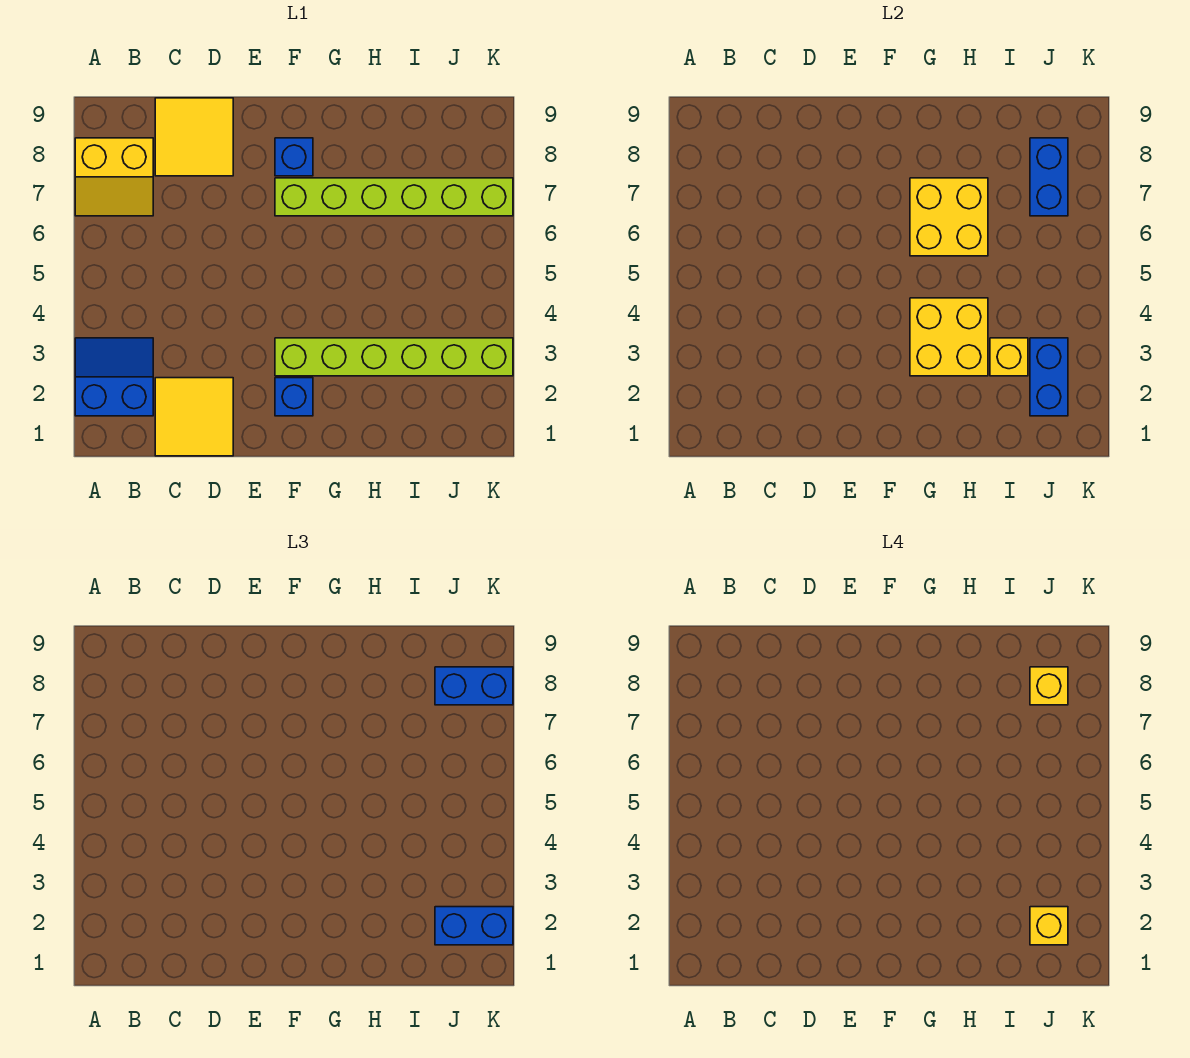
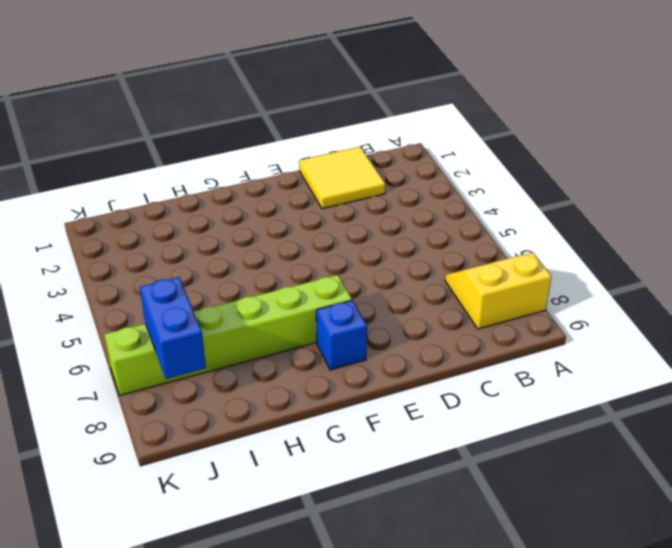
none -> blue 2x2 slope [75,338,153,416]
none -> yellow 2x2 tile [155,98,233,176]
none -> blue 1x1 brick [275,378,313,416]

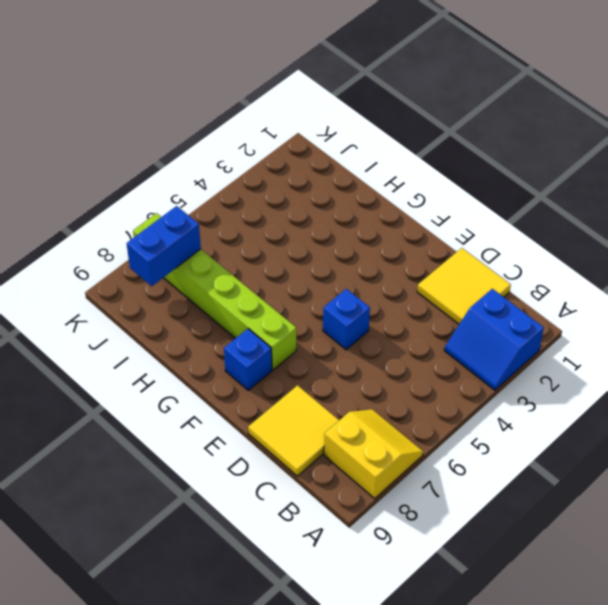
blue 1x1 brick [323,289,370,350] -> blue 1x1 brick moved to [275,378,313,416]
none -> lime 1x6 brick [275,338,513,376]
none -> yellow 2x2 brick [910,298,988,376]
none -> yellow 2x2 brick [910,178,988,256]

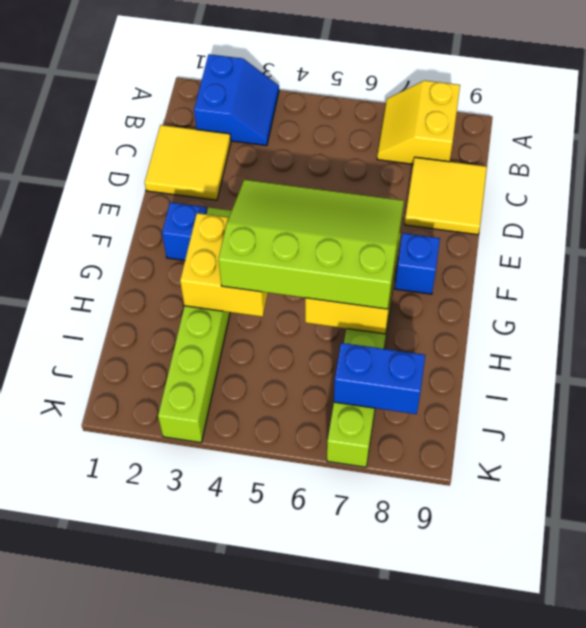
lime 3x4 slope [218,180,404,309] -> none
none -> yellow 1x1 brick [990,338,1028,376]
none -> blue 1x2 brick [1030,338,1068,416]
none -> blue 1x2 brick [435,907,513,945]

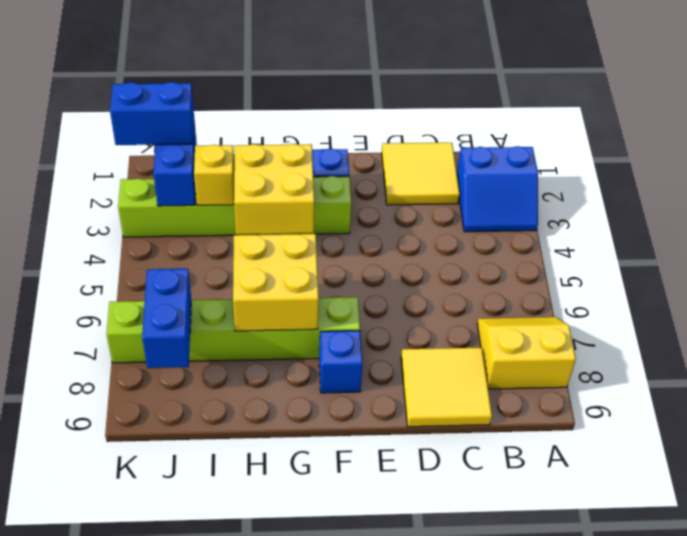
none -> blue 1x2 brick [435,667,513,705]
none -> yellow 1x1 brick [1030,907,1068,945]
none -> yellow 1x1 brick [1030,667,1068,705]

